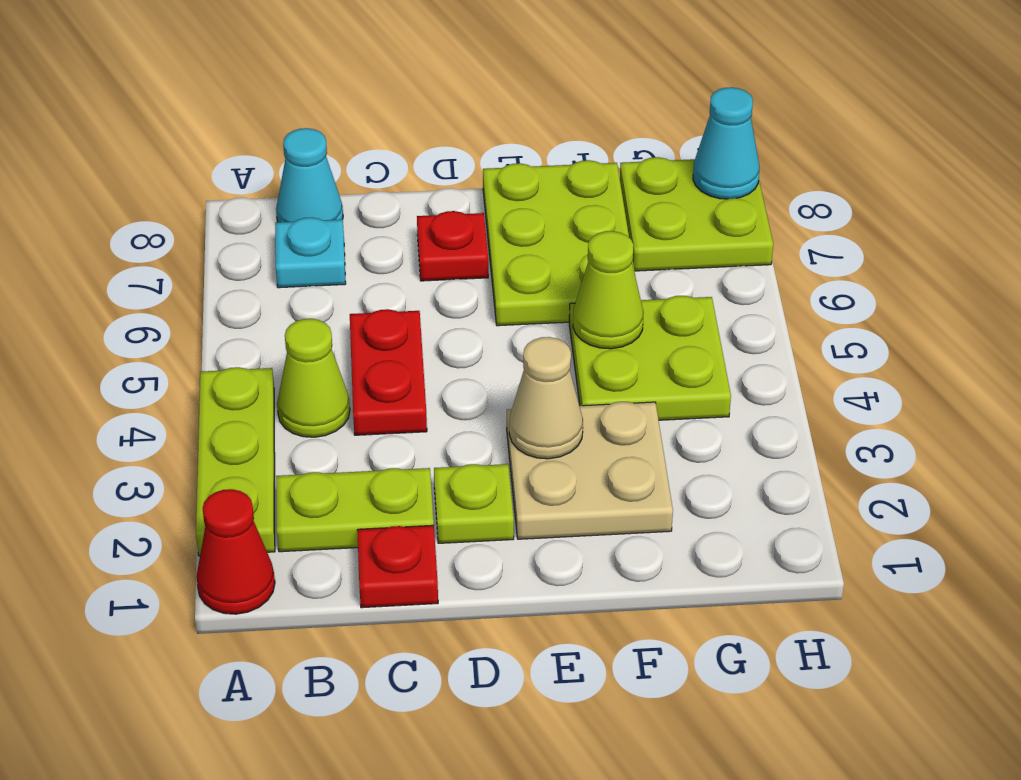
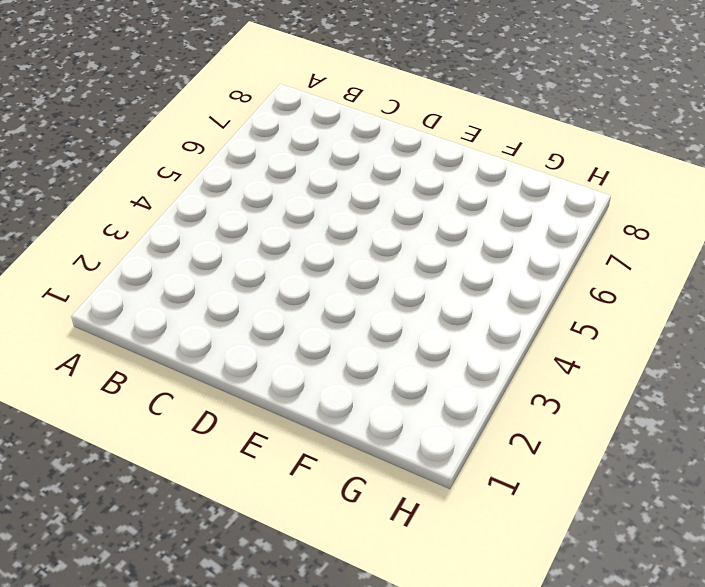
none -> red 1x1 cone [196,489,275,614]
none -> lime 1x3 plate [196,367,275,556]
none -> lime 1x2 plate [276,468,434,552]

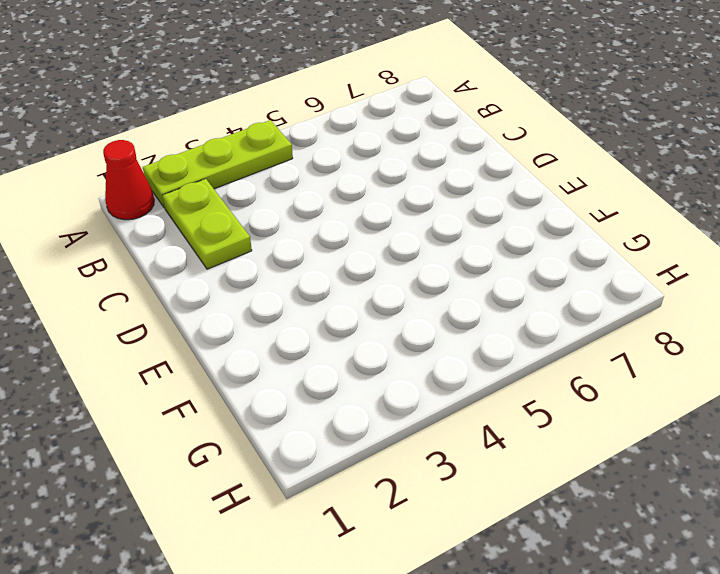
none -> lime 1x1 cone [277,319,350,437]
none -> cyan 1x1 plate [275,217,346,288]
none -> cyan 1x1 cone [276,128,343,222]

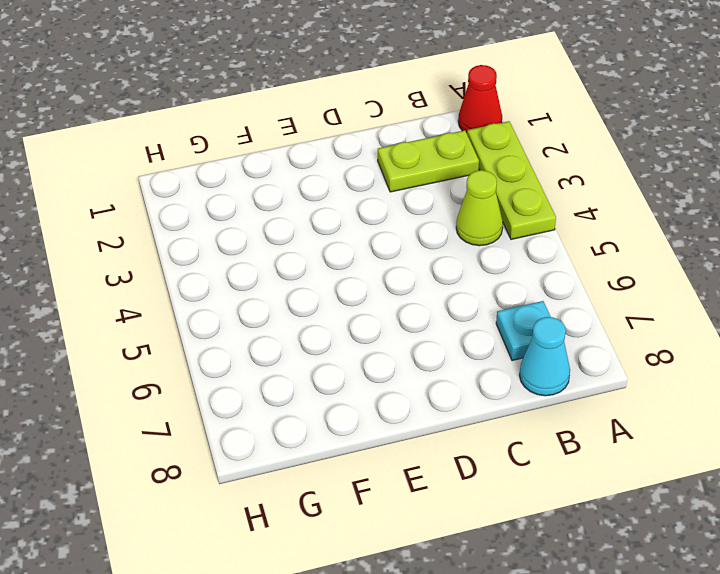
none -> red 1x1 plate [357,525,438,608]
none -> red 1x2 plate [350,309,427,435]
none -> lime 1x1 plate [434,464,514,543]

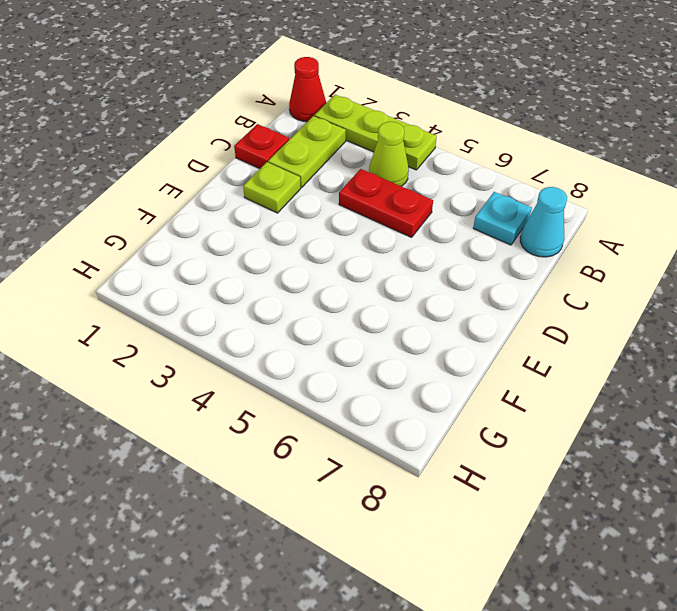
none -> red 1x1 plate [417,211,488,281]
none -> tan 2x2 plate [507,402,673,539]
none -> lime 2x3 plate [483,160,635,326]

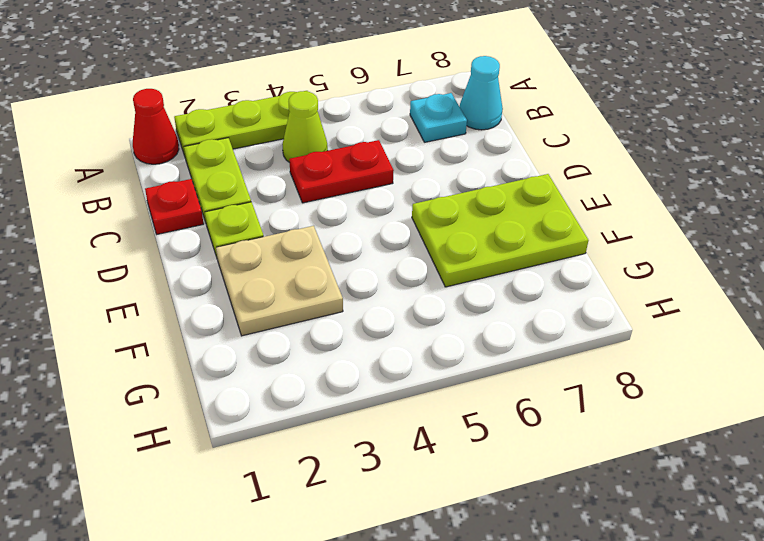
none -> red 1x1 plate [417,211,488,281]
none -> lime 2x2 plate [569,296,731,420]
none -> lime 2x2 plate [620,157,773,271]

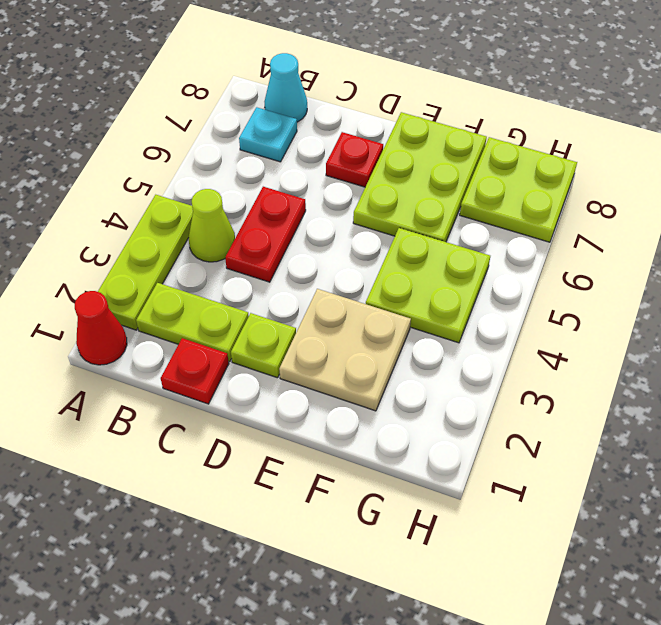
none -> tan 1x1 cone [509,337,583,459]
none -> lime 1x1 cone [573,231,644,349]
none -> cyan 1x1 cone [693,87,759,199]

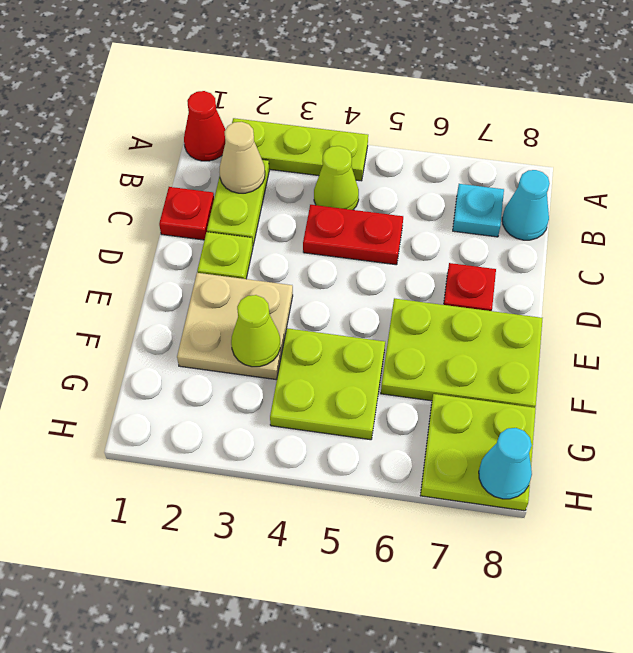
tan 1x1 cone [219,122,265,193] -> tan 1x1 cone moved to [509,337,583,459]
lime 1x1 cone [231,295,280,367] -> lime 1x1 cone moved to [573,231,644,349]

